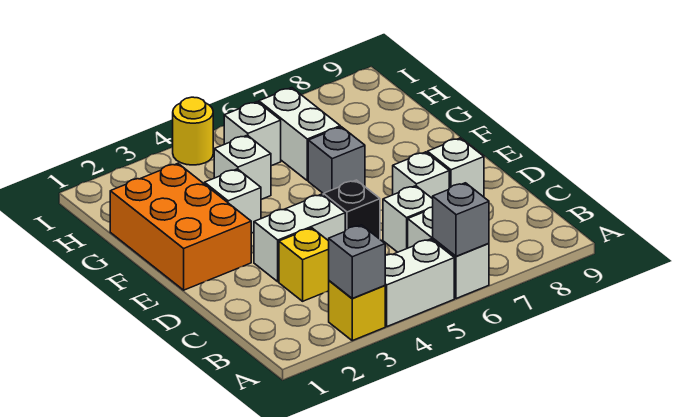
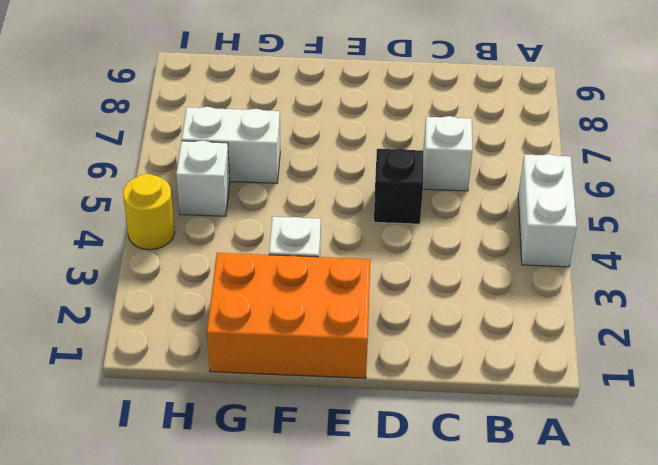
none -> yellow 1x1 brick [329,281,385,341]
none -> white 1x2 brick [408,207,489,299]
none -> yellow 1x1 brick [279,228,329,301]

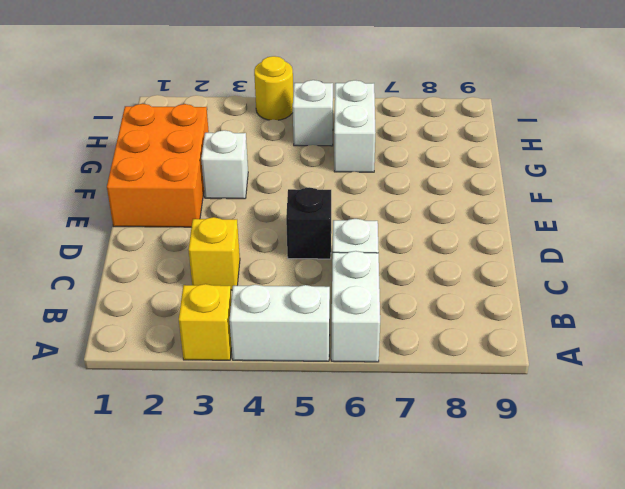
none -> white 1x2 brick [254,194,345,282]
none -> white 1x1 brick [393,152,449,199]
none -> white 1x1 brick [427,138,484,197]

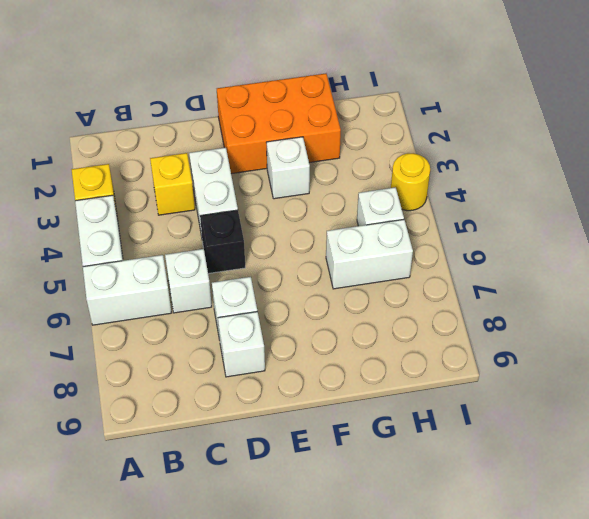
none -> grey 1x1 brick [308,127,365,193]
none -> white 1x1 brick [214,135,271,199]
none -> grey 1x1 brick [329,225,385,299]

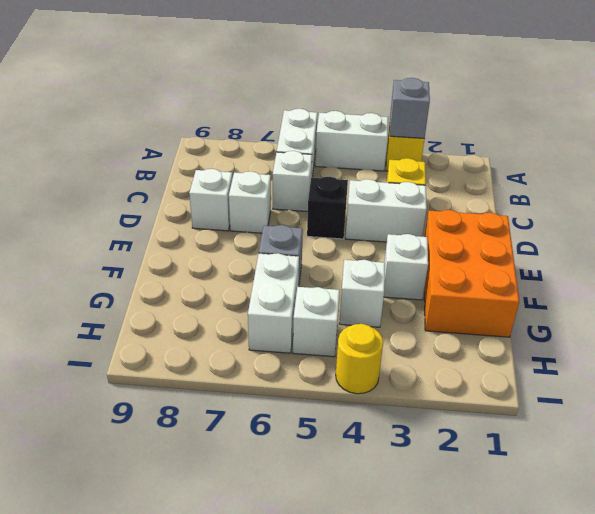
none -> grey 1x1 brick [433,183,489,257]

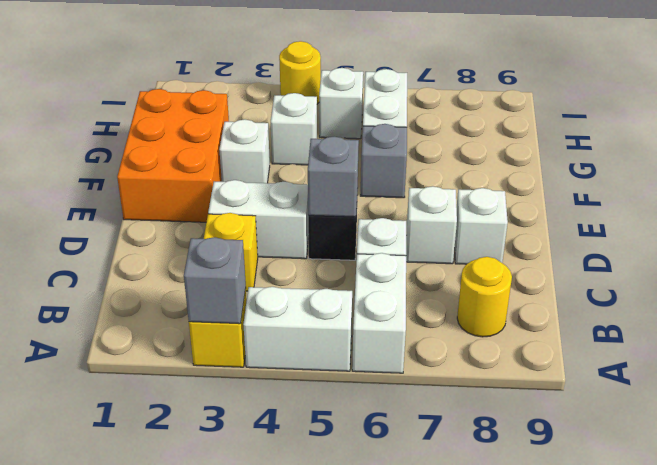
yellow 1x1 round brick [457,257,512,337] -> none
grey 1x1 brick [308,137,359,217] -> grey 1x1 brick moved to [433,183,489,257]

